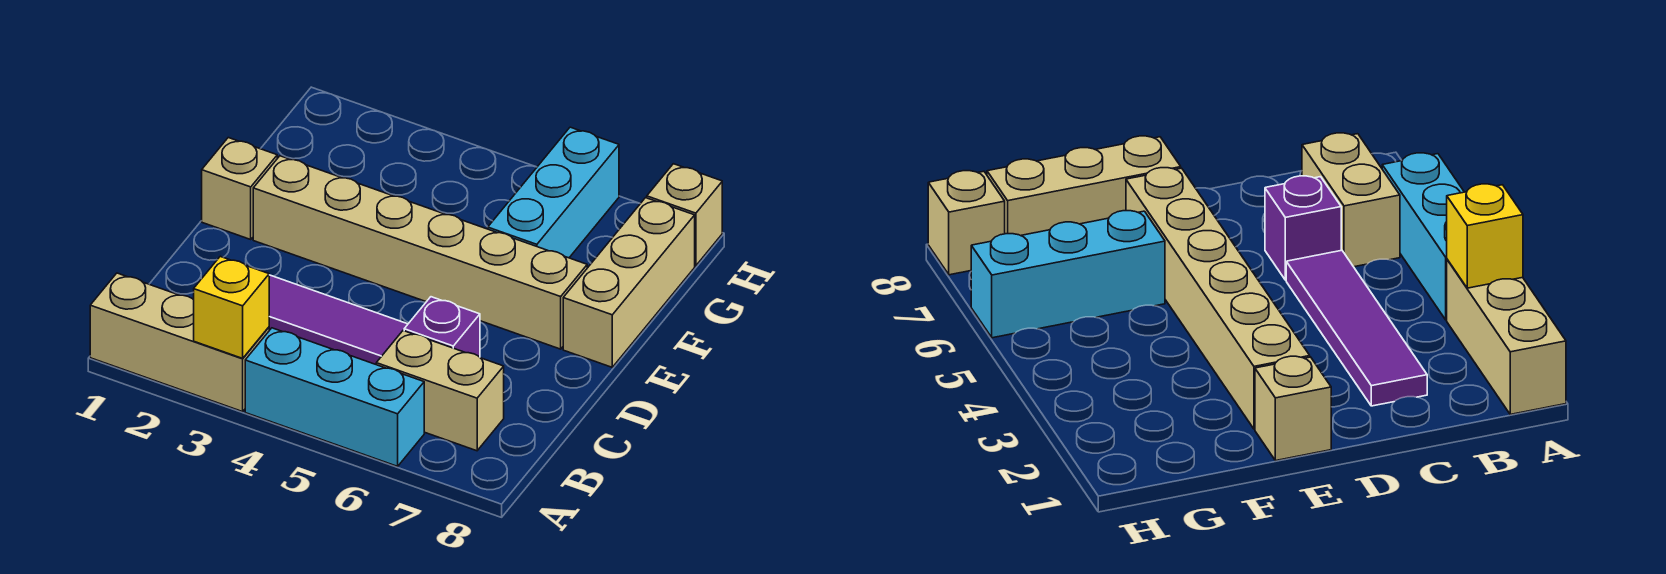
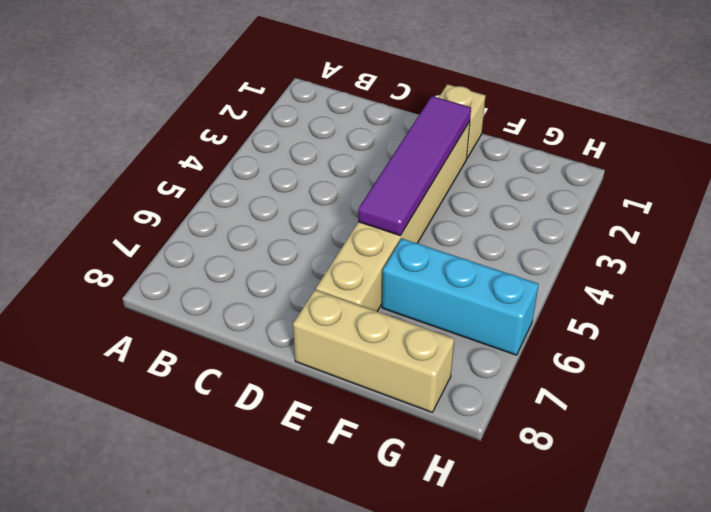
purple 1x4 tile [358,96,471,235] -> purple 1x4 tile moved to [269,275,408,364]
none -> tan 1x3 brick [90,273,269,412]
none -> cyan 1x3 brick [245,328,424,466]

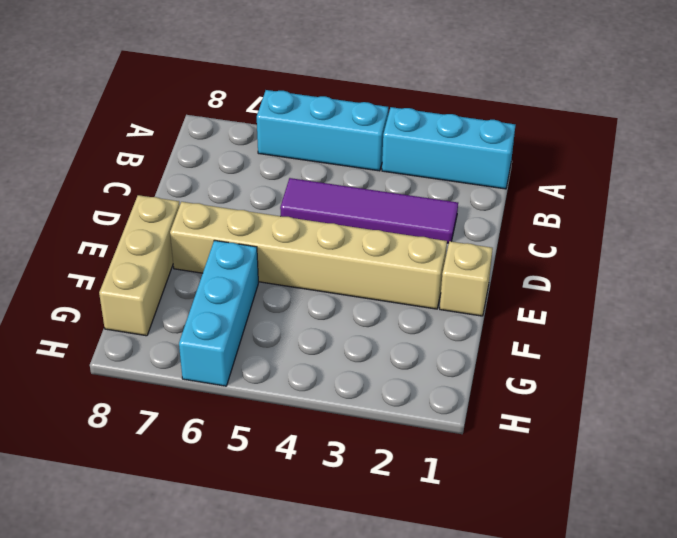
cyan 1x3 brick [382,107,515,189] -> tan 1x3 brick [90,273,269,412]
none -> tan 1x2 brick [376,331,504,451]
none -> purple 1x1 brick [404,297,480,357]

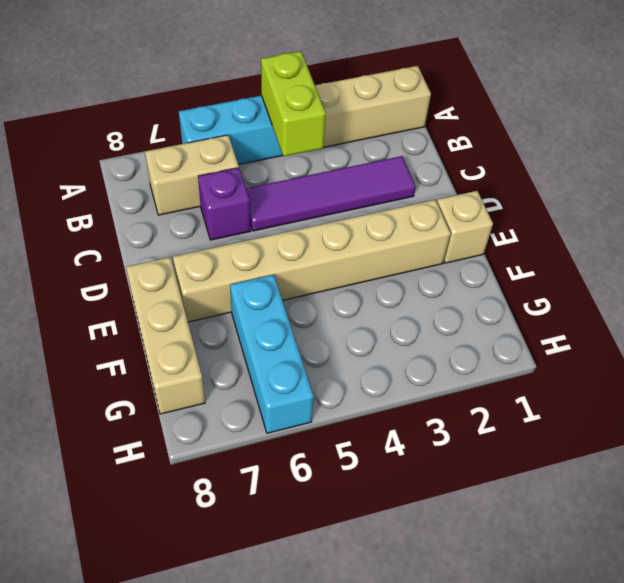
lime 1x2 brick [261,51,326,156] -> none
none -> tan 1x1 brick [647,164,722,266]
none -> yellow 1x1 brick [194,256,269,358]

